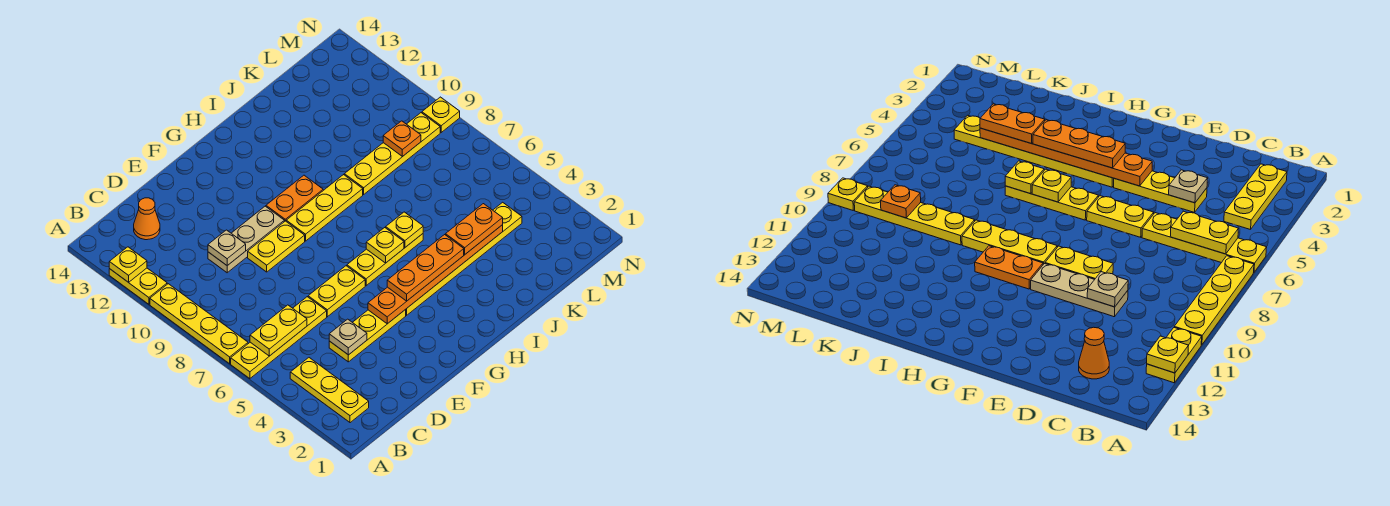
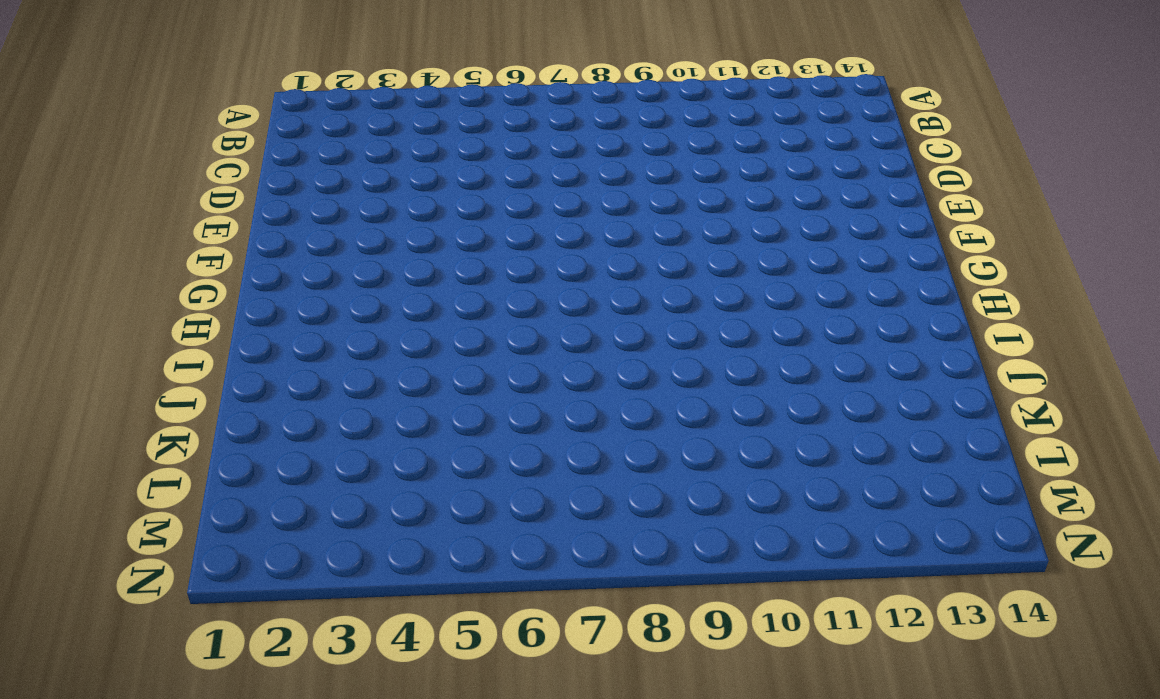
none -> yellow 1x4 plate [231,297,327,379]
none -> yellow 1x4 plate [150,284,248,364]
none -> yellow 1x2 plate [109,268,167,304]

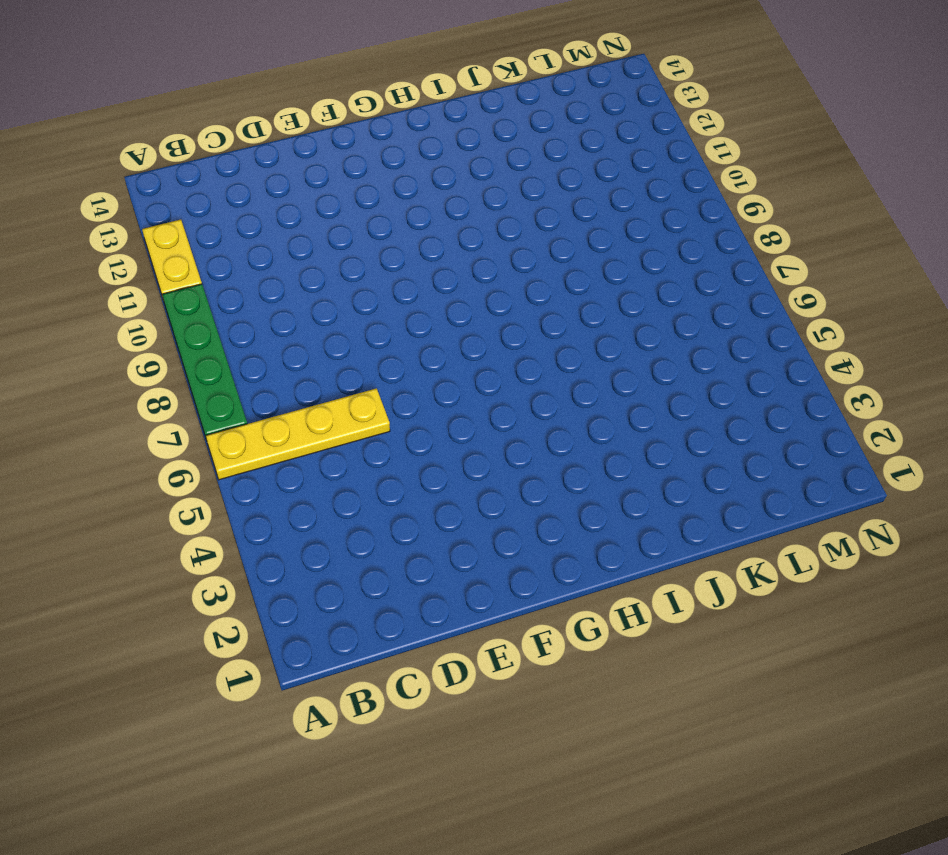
green 1x4 plate [162,284,247,437] -> yellow 1x4 plate [150,284,248,364]
none -> yellow 1x3 plate [290,358,369,423]
none -> orange 1x1 cone [134,198,160,240]
none -> yellow 1x3 plate [329,310,406,362]

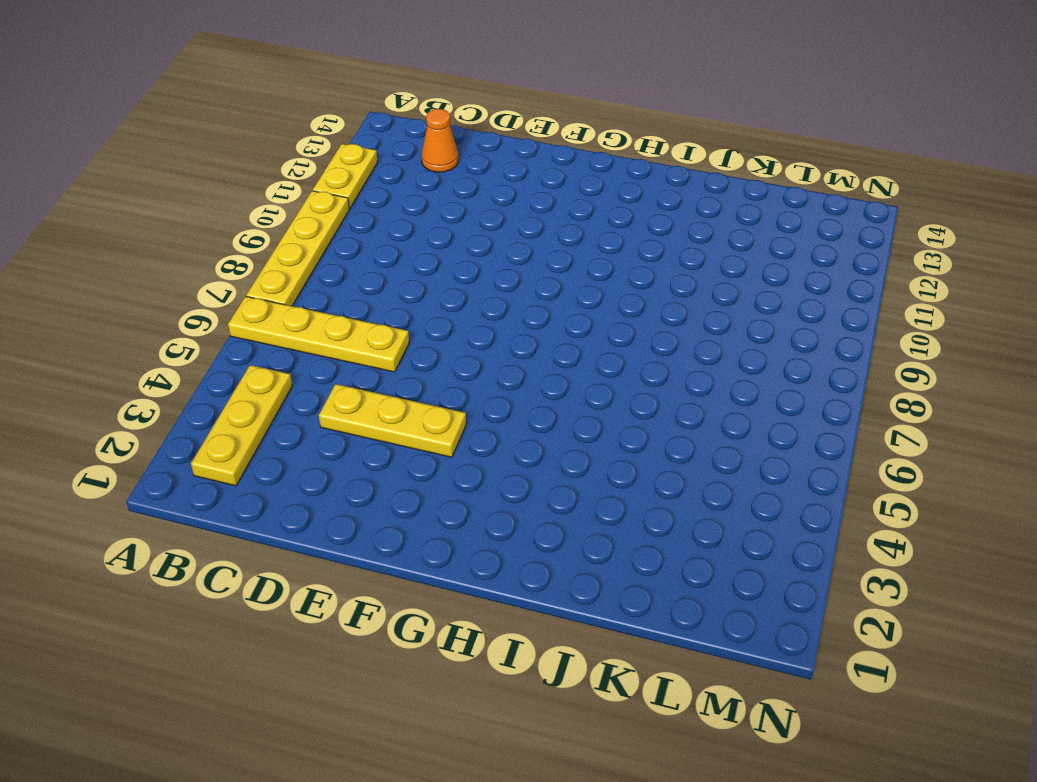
none -> tan 1x3 plate [208,206,284,273]
none -> yellow 1x2 plate [308,266,365,317]
none -> yellow 1x2 plate [248,221,305,272]

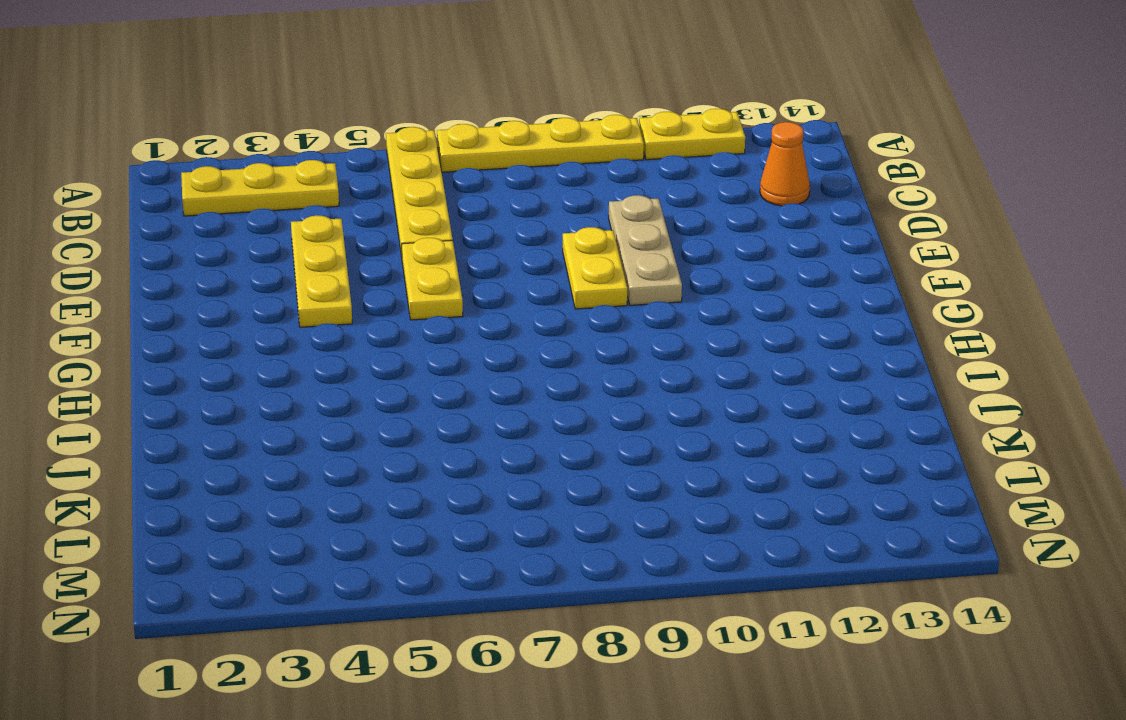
none -> yellow 1x6 plate [405,202,522,315]
none -> yellow 1x3 plate [347,234,423,286]
none -> yellow 1x3 plate [286,175,363,241]

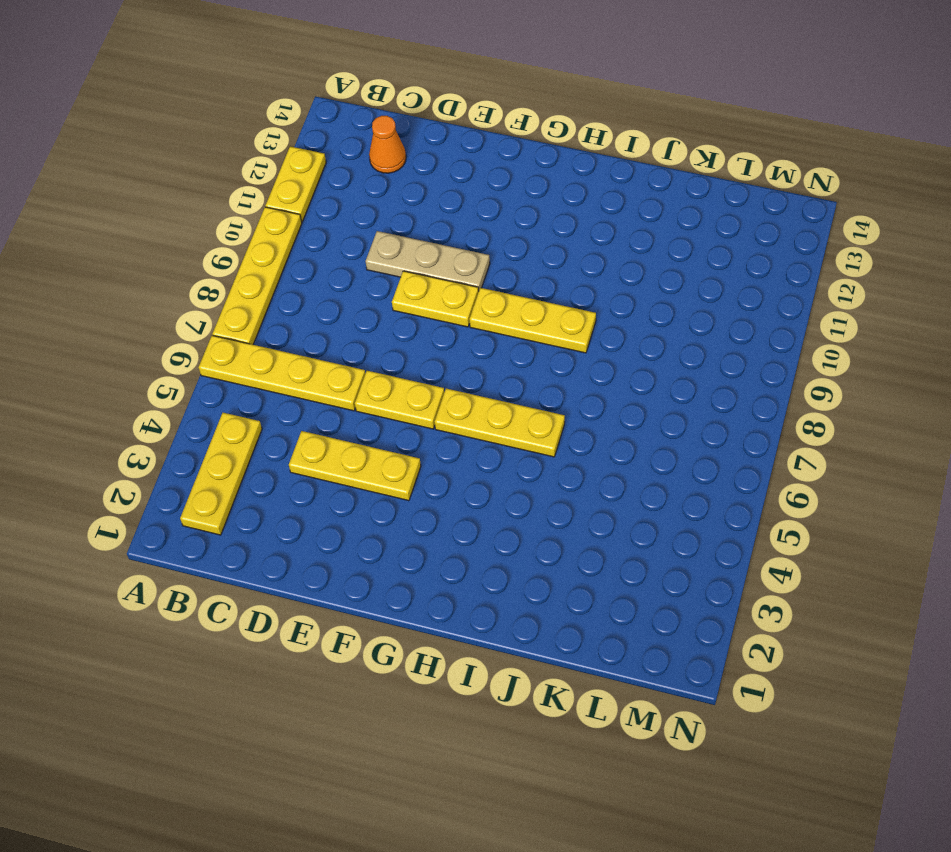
none -> yellow 1x6 plate [405,202,522,315]
none -> orange 1x2 plate [266,175,323,222]
none -> yellow 1x4 plate [344,113,440,194]

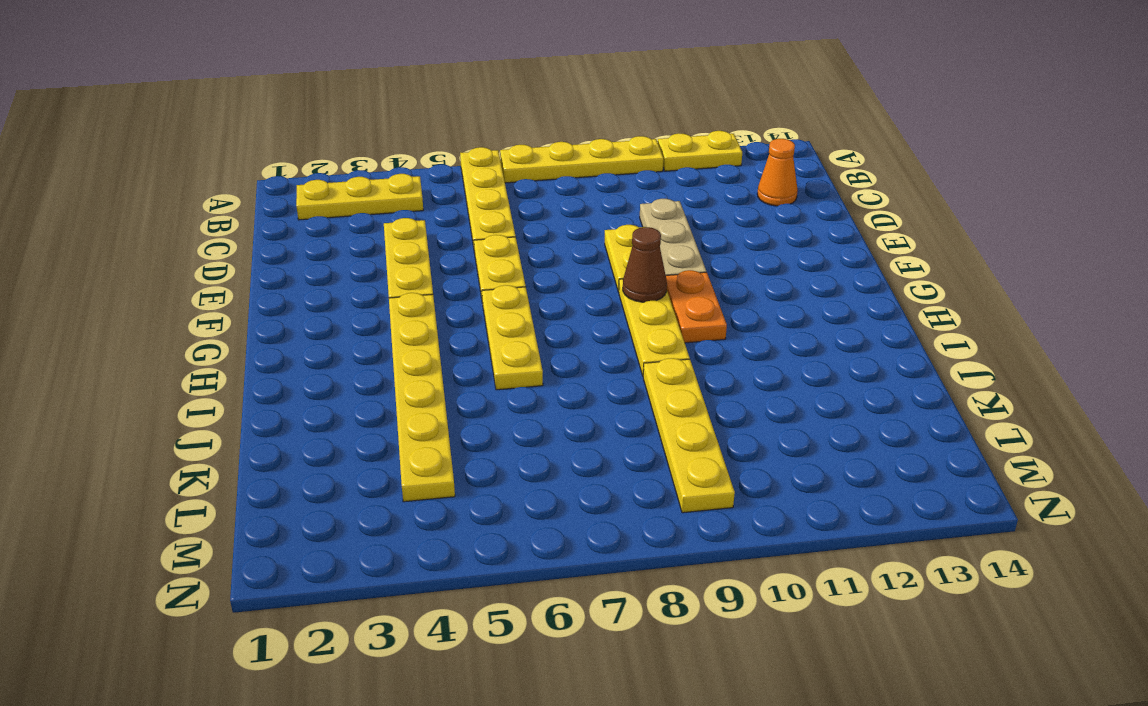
brown 1x1 cone [623,227,667,302] -> none
none -> yellow 1x1 plate [422,97,460,132]
none -> yellow 1x1 plate [109,247,147,282]
none -> yellow 1x2 plate [250,305,307,356]

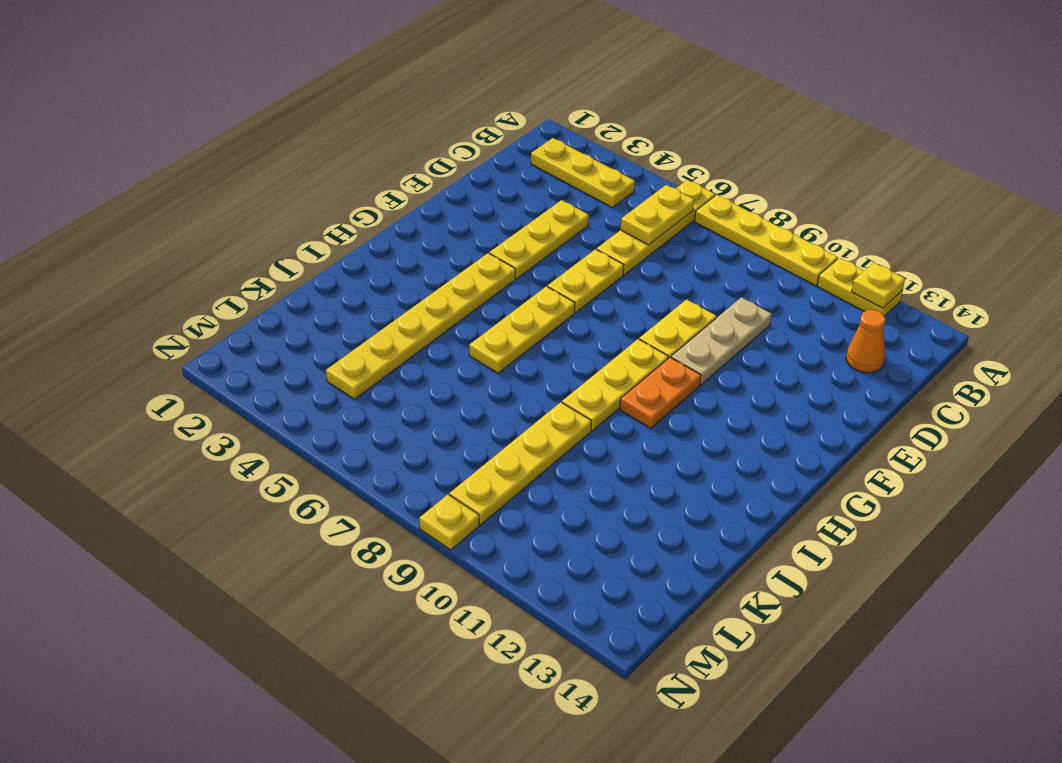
none -> tan 1x1 plate [329,319,367,355]
none -> tan 1x1 plate [208,230,246,266]
none -> orange 1x6 plate [368,225,503,324]

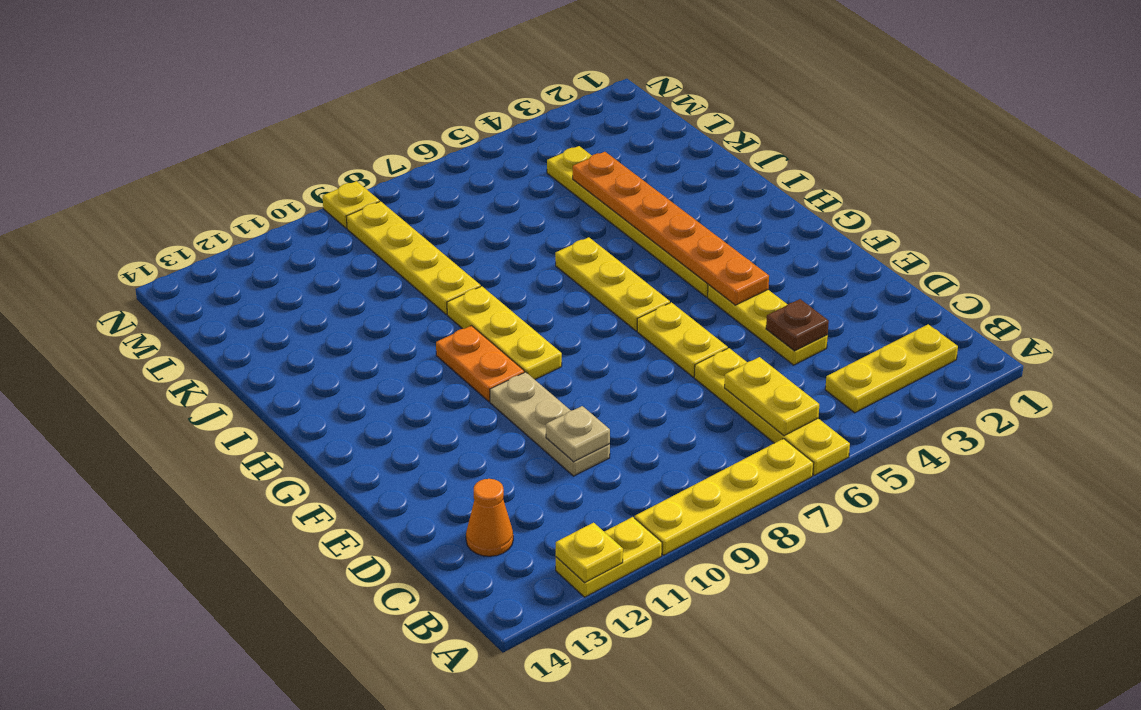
brown 1x1 plate [766,299,829,351] -> tan 1x1 plate [329,319,367,355]
none -> yellow 1x2 plate [248,221,305,272]
none -> yellow 1x1 plate [366,228,404,263]
none -> yellow 1x1 plate [386,212,423,247]

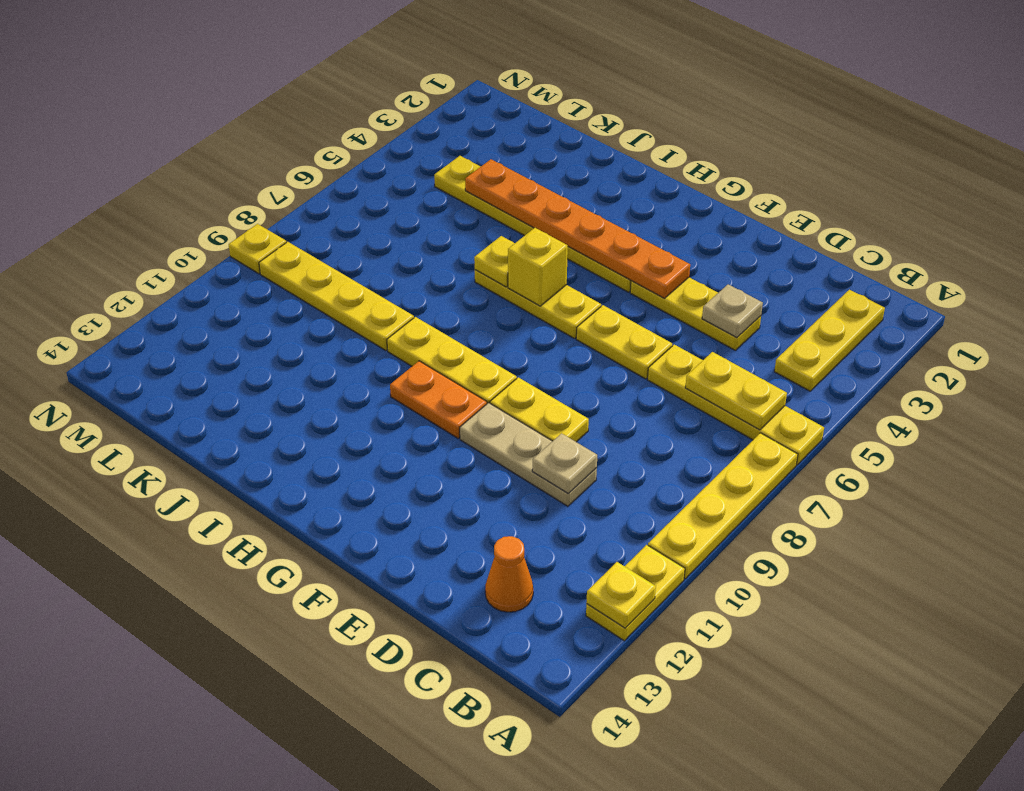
yellow 1x1 brick [508,228,568,306] -> yellow 1x1 plate [366,228,404,263]
none -> orange 1x1 plate [383,121,421,157]
none -> orange 1x3 plate [387,235,464,301]
none -> orange 1x2 plate [446,204,503,254]

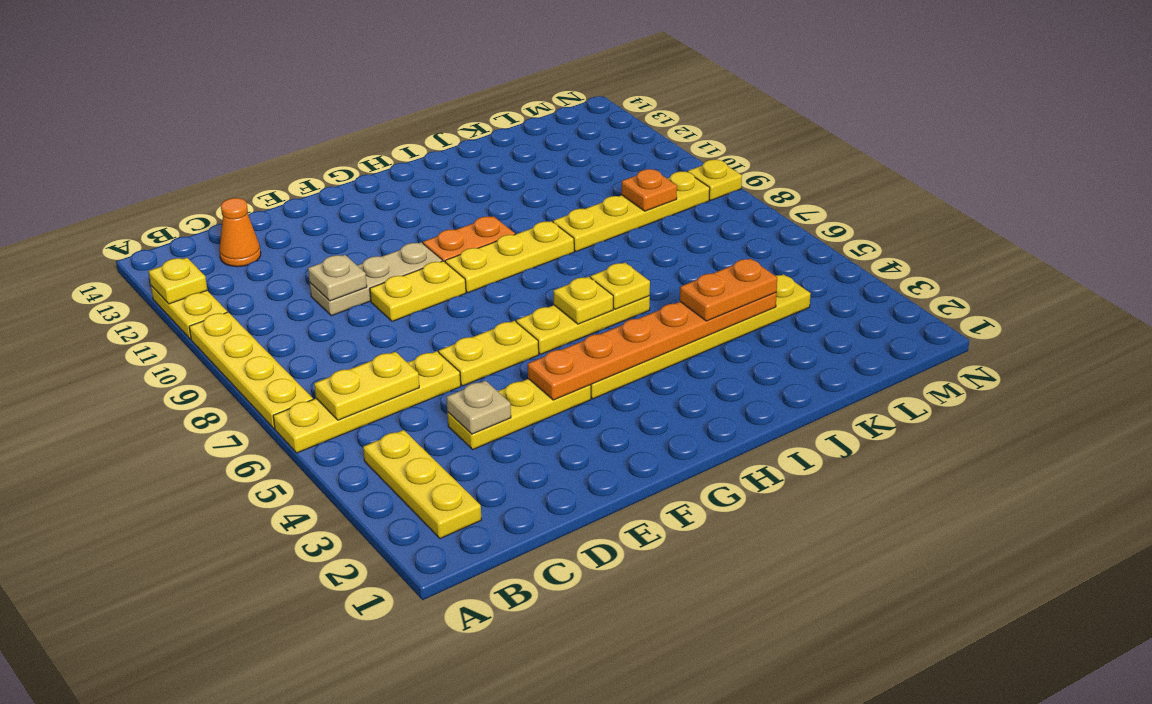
none -> orange 1x3 plate [387,235,464,301]

